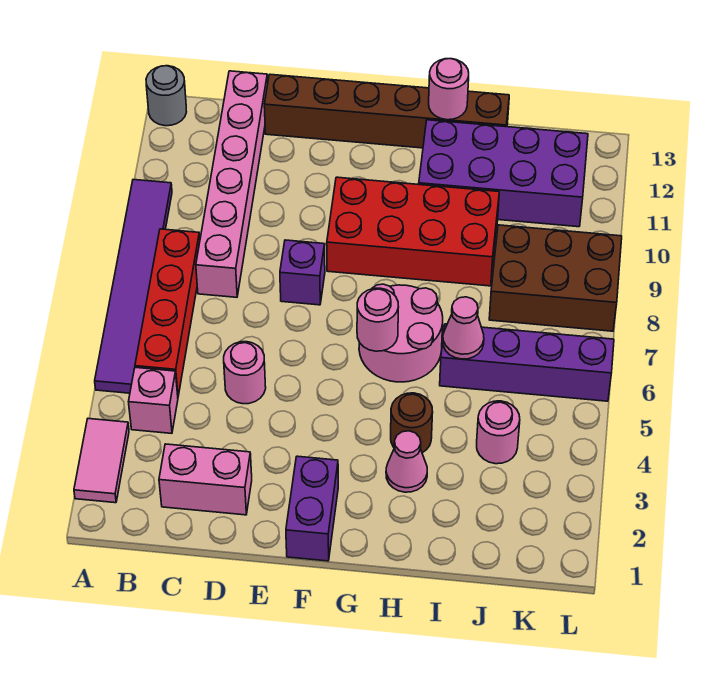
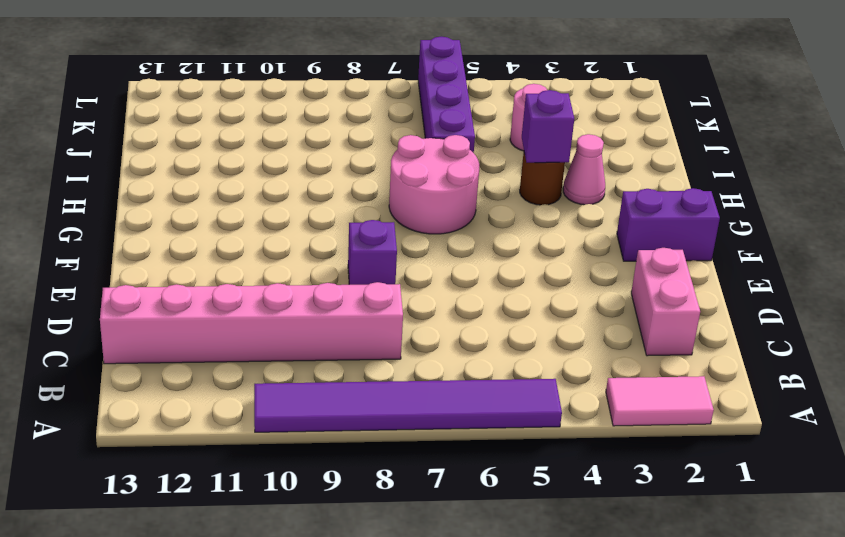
purple 1x1 brick [522,90,574,163] -> none
none -> grey 1x1 round brick [146,66,186,126]
none -> pink 1x1 brick [129,367,178,433]
none -> red 1x4 brick [135,229,200,396]

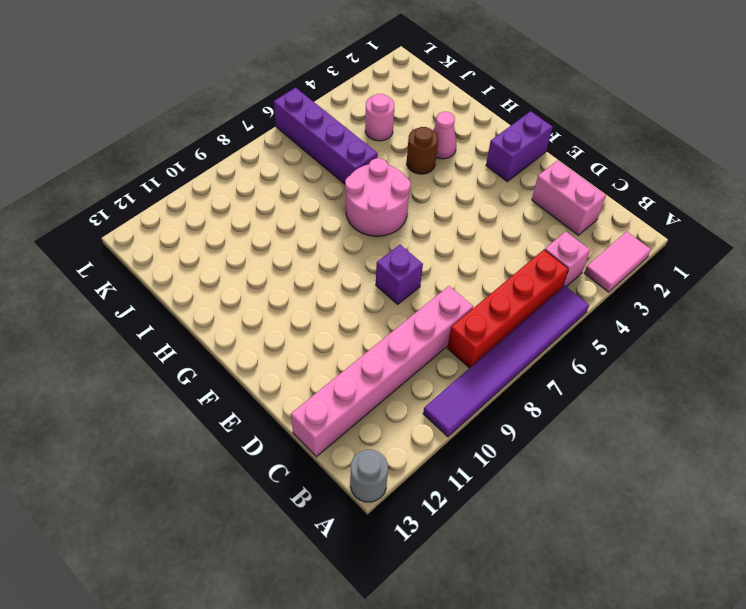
none -> pink 1x1 round brick [224,342,266,404]
none -> brown 1x6 brick [264,74,509,148]
none -> red 2x4 brick [327,177,499,286]

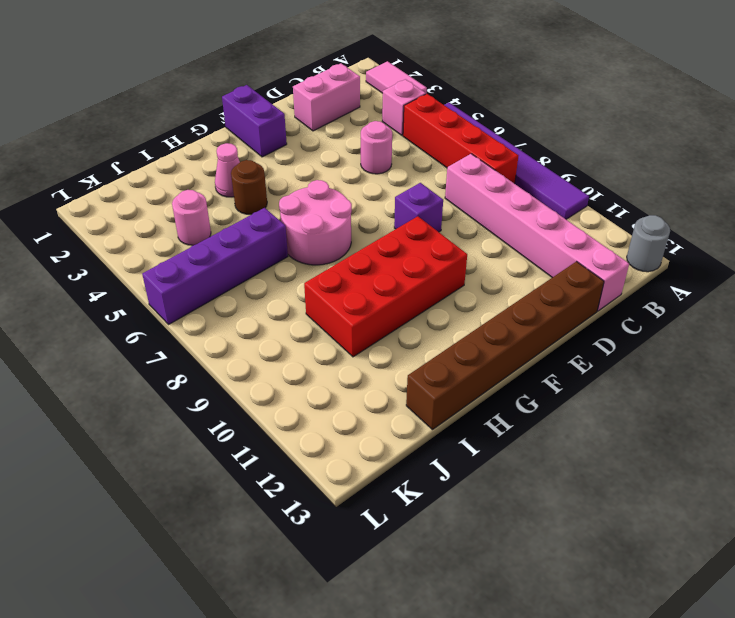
none -> purple 2x4 brick [419,120,588,227]
none -> brown 2x3 brick [489,225,622,331]
none -> pink 1x1 round brick [357,288,398,351]

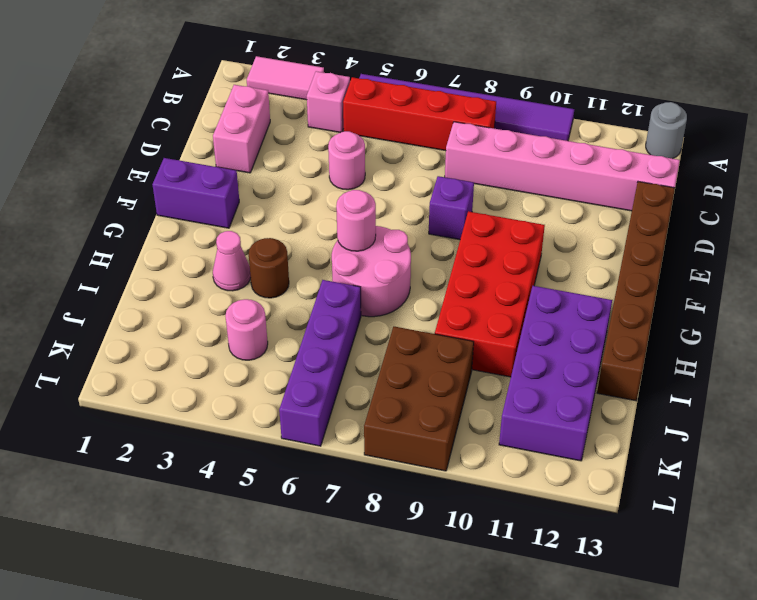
none -> pink 1x1 round brick [429,59,469,120]
none -> pink 1x1 cone [443,297,484,359]

